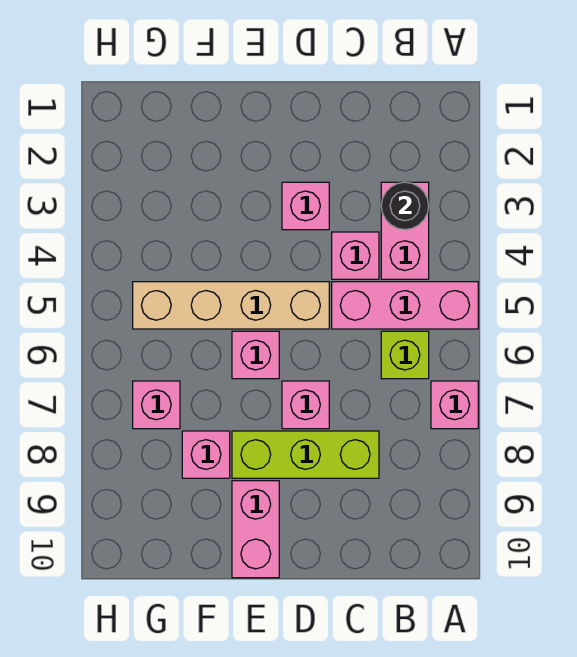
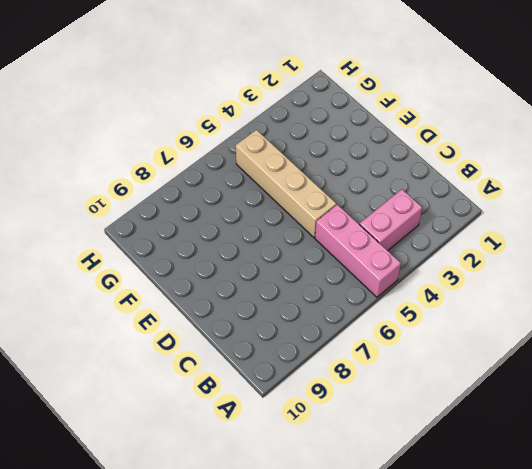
none -> pink 1x1 brick [431,381,478,429]
none -> lime 1x1 brick [381,331,429,379]
none -> pink 1x1 brick [332,232,379,279]

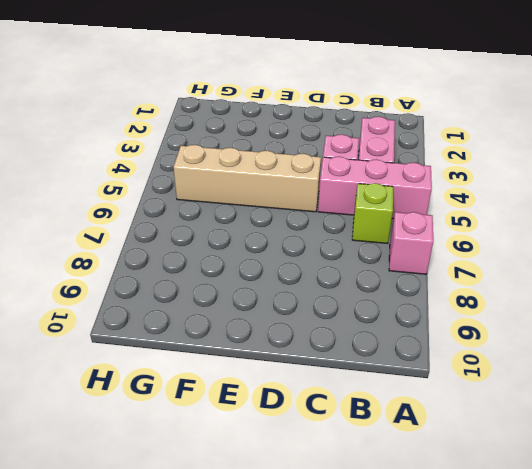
none -> lime 1x3 brick [232,431,379,478]
none -> pink 1x1 brick [282,182,329,230]
none -> pink 1x1 brick [282,381,329,429]

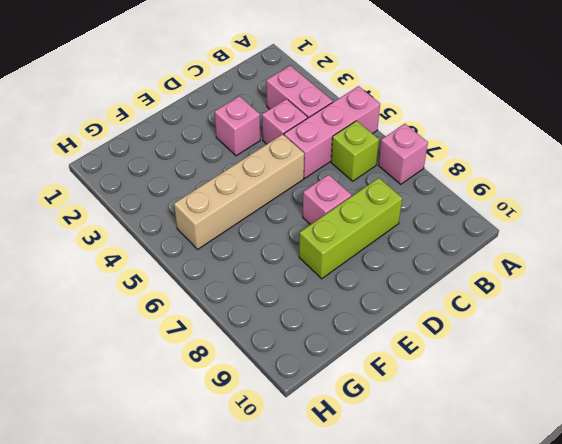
none -> pink 1x1 brick [232,331,279,379]
none -> pink 1x2 brick [232,481,279,578]
none -> pink 1x1 brick [182,431,230,478]

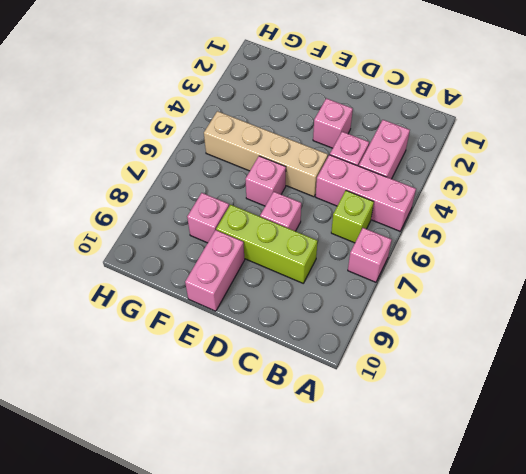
none -> pink 1x1 brick [133,381,180,429]
none -> black 1x1 round brick [381,182,429,230]

